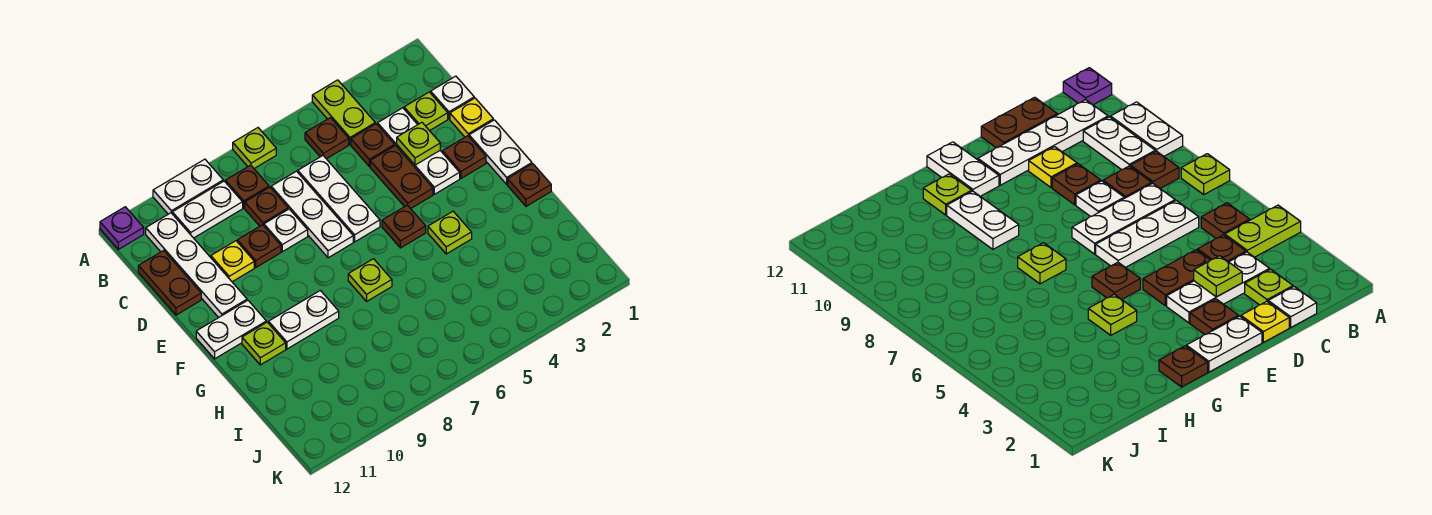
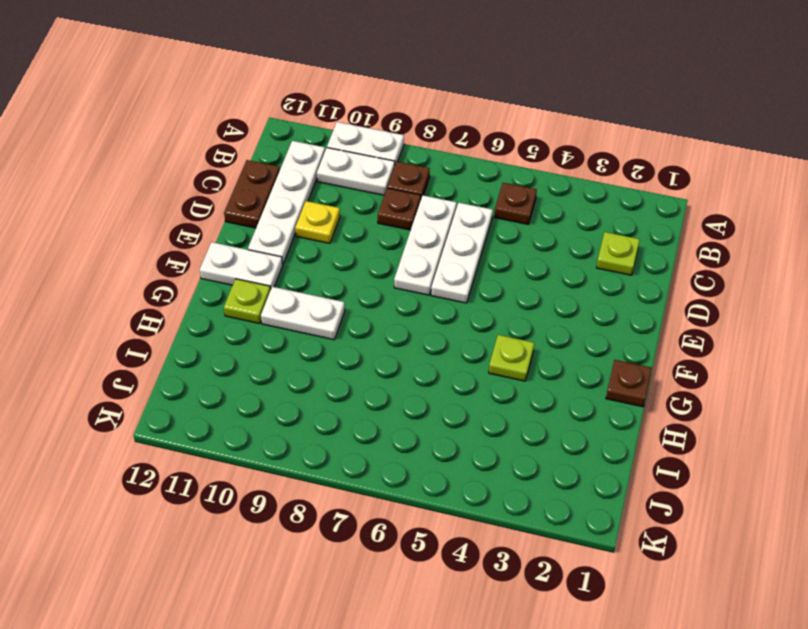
none -> lime 1x2 plate [312,80,375,145]
none -> lime 1x1 plate [233,128,276,168]
none -> purple 1x1 plate [100,207,144,249]
none -> white 1x1 plate [431,76,474,119]

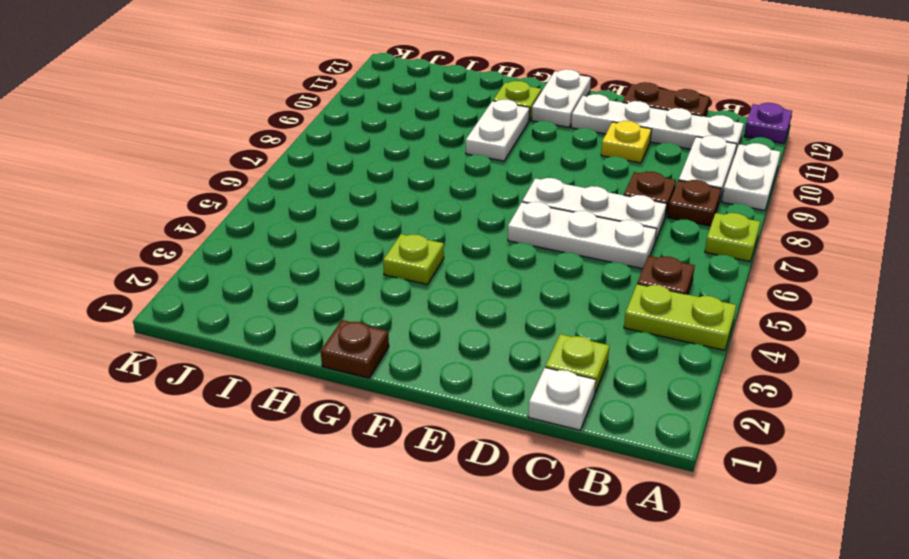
none -> white 1x3 plate [378,108,460,194]
none -> brown 1x1 plate [351,124,395,166]
none -> yellow 1x1 plate [450,98,493,137]
none -> brown 1x2 plate [370,146,433,209]

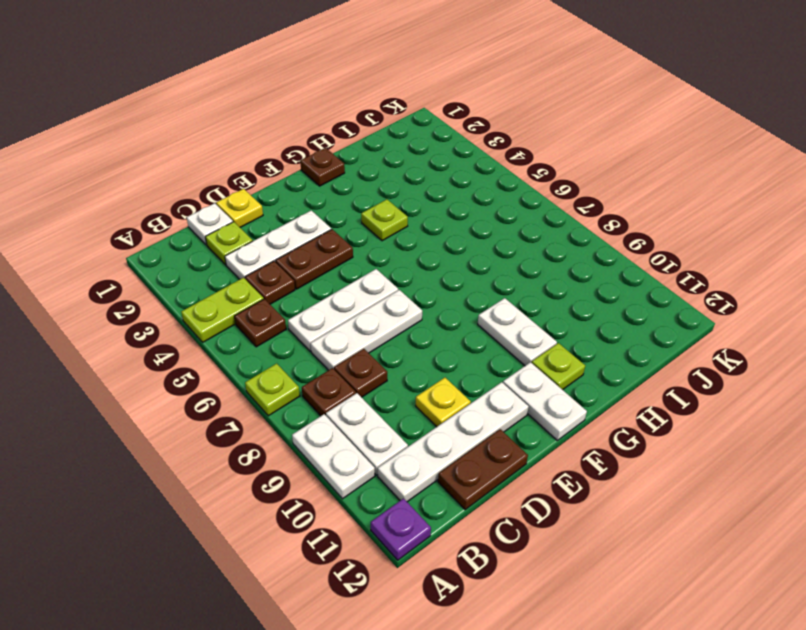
none -> white 1x1 plate [264,209,308,252]
none -> brown 1x1 plate [237,225,281,267]
none -> white 1x2 plate [469,120,532,184]
none -> brown 1x1 plate [443,136,486,178]

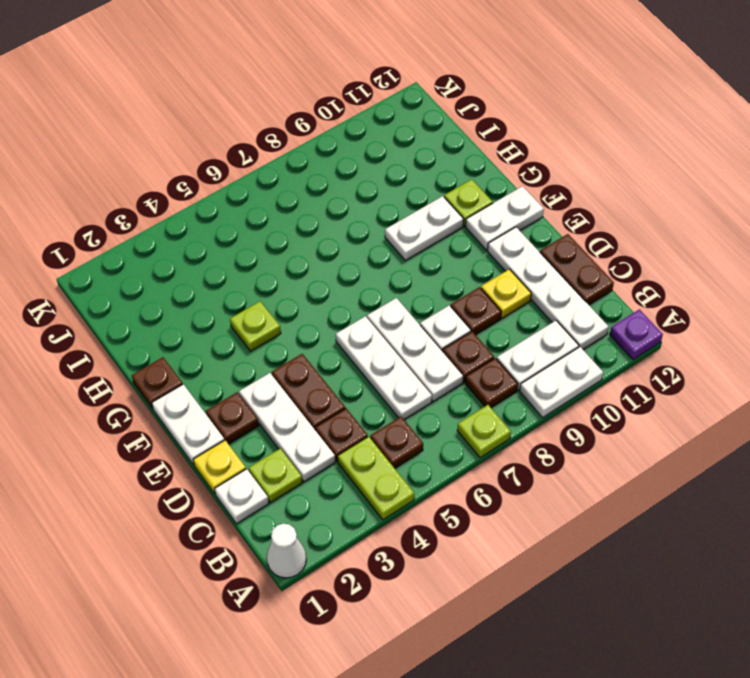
white 1x1 cone [267,524,306,578] -> none
none -> brown 1x1 plate [382,205,426,248]
none -> lime 1x1 plate [348,259,392,301]
none -> lime 1x1 plate [397,122,440,165]

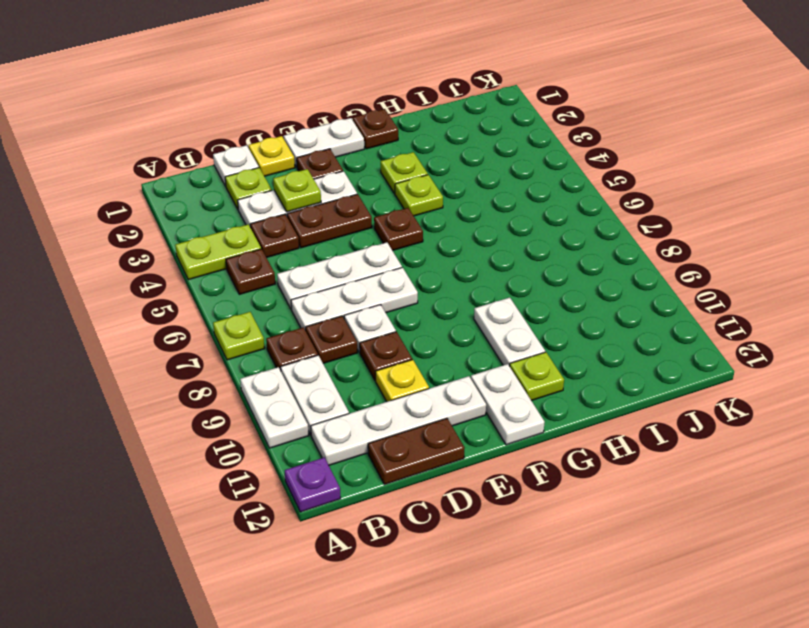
lime 1x1 plate [381,152,428,194] -> lime 1x1 plate moved to [348,259,392,301]

